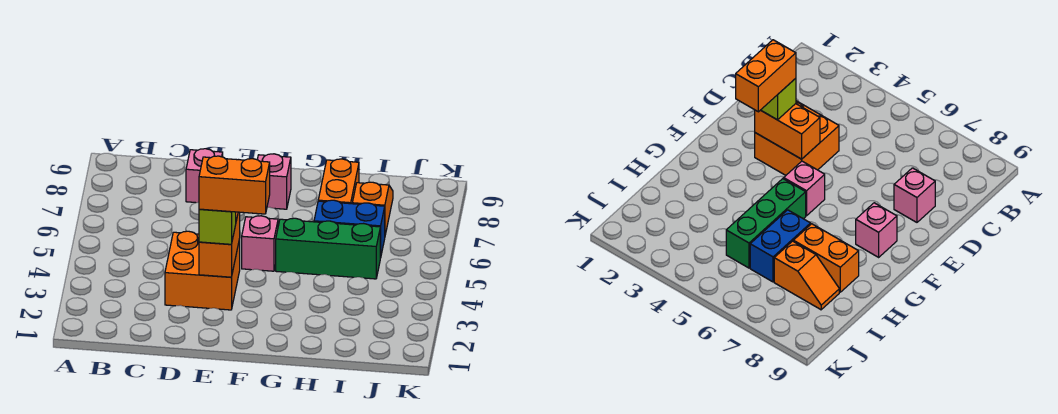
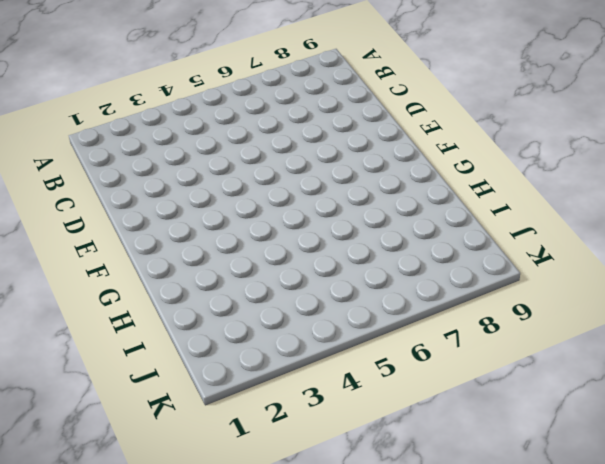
none -> orange 2x2 brick [165,231,240,310]
none -> pink 1x1 brick [186,149,223,203]

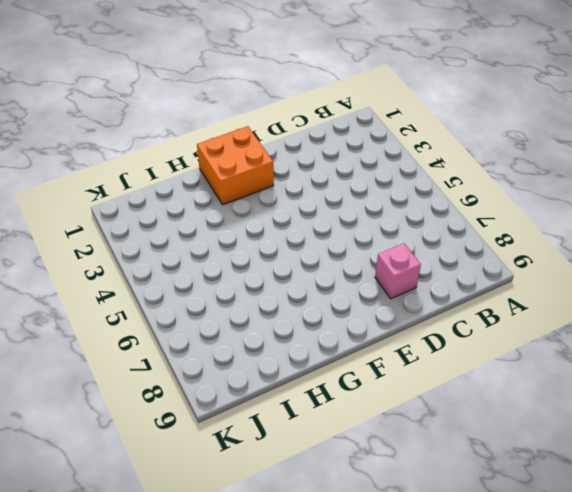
orange 2x2 brick [197,126,274,205] -> orange 2x2 brick moved to [165,231,240,310]
none -> pink 1x1 brick [242,216,278,271]
none -> pink 1x1 brick [257,154,291,209]

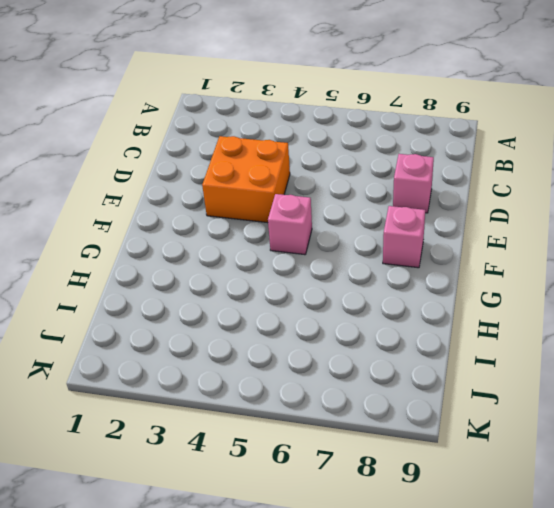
none -> green 1x3 brick [276,218,380,279]
none -> blue 1x2 brick [314,200,385,258]

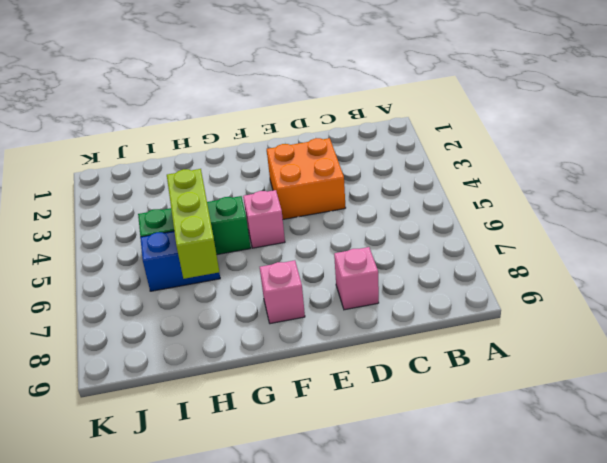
lime 1x3 brick [167,169,219,279] -> none
none -> orange 1x2 brick [318,159,359,204]
none -> orange 1x2 slope [352,182,393,235]

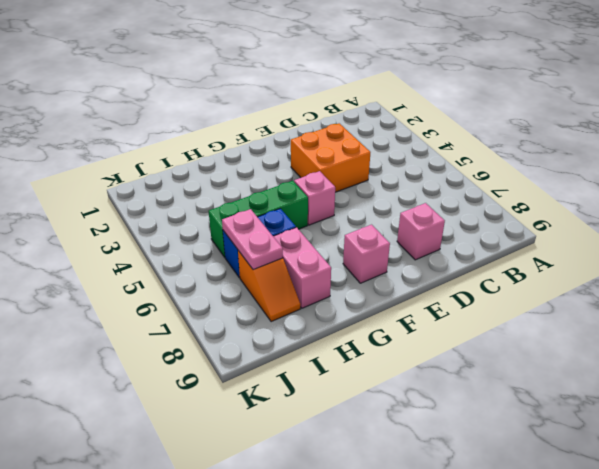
pink 1x2 brick [273,227,331,308] -> orange 1x2 brick [318,159,359,204]
pink 1x2 plate [222,209,283,270] -> none
none -> orange 1x2 brick [199,212,240,277]
none -> lime 1x1 brick [199,209,236,244]

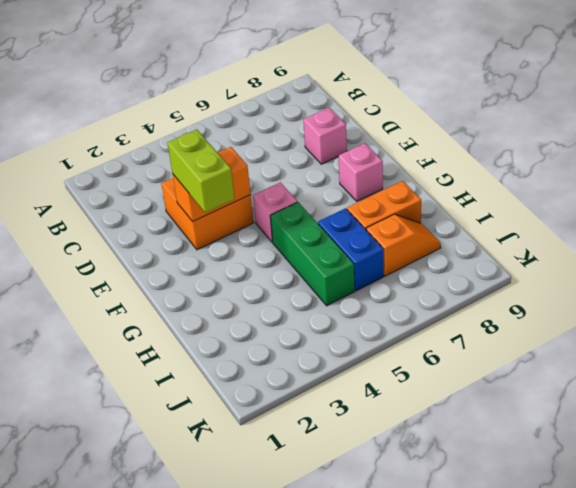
lime 1x2 brick [167,130,235,213] -> lime 1x1 brick [199,209,236,244]
none -> orange 1x2 brick [199,156,270,214]

